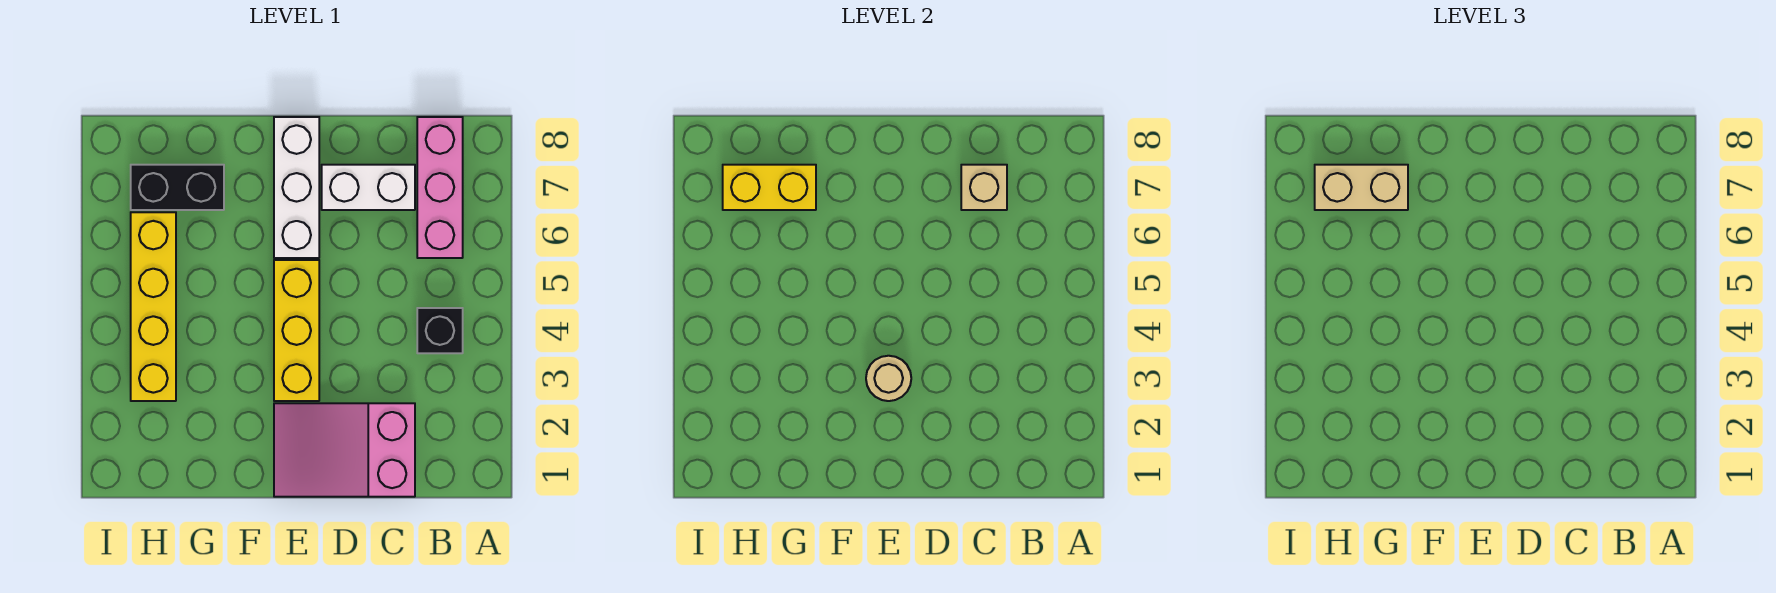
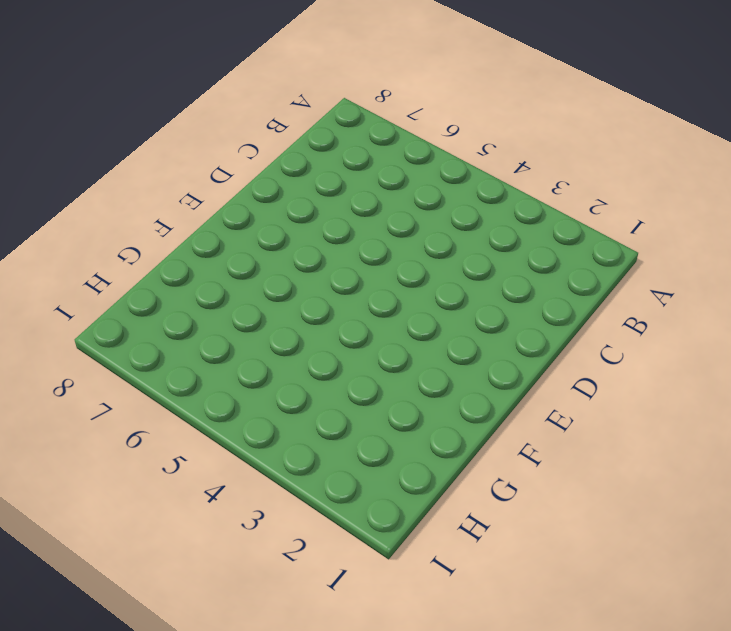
none -> black 1x1 brick [417,308,463,353]
none -> pink 1x3 brick [417,117,463,258]
none -> pink 2x3 slope [274,403,415,497]

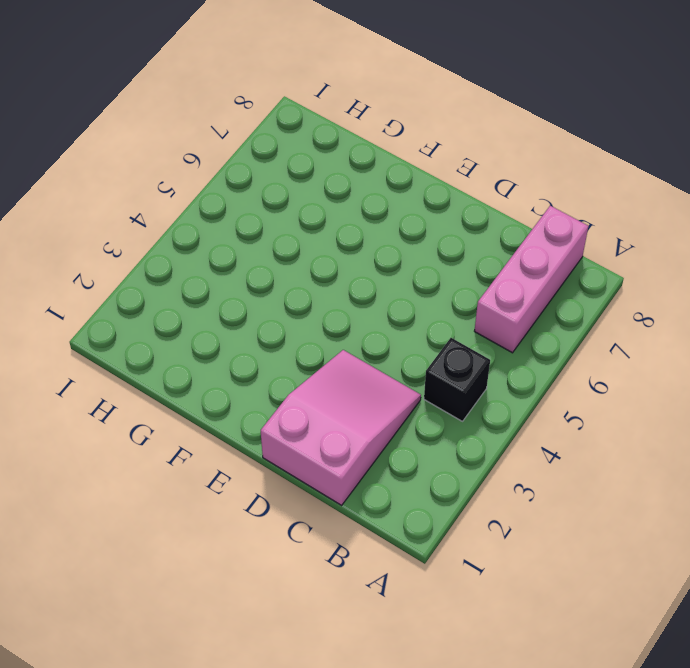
pink 2x3 slope [261,350,421,505] -> pink 2x3 slope turned to [274,403,415,497]
none -> white 1x2 brick [322,165,415,210]
none -> yellow 1x3 brick [274,260,319,401]
none -> white 1x3 brick [274,117,319,258]

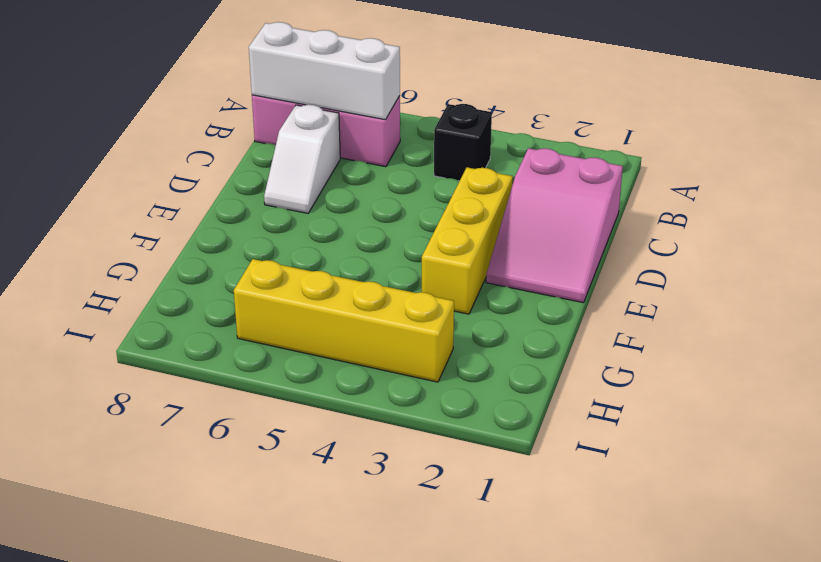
white 1x3 brick [249,22,400,120] -> white 1x3 brick moved to [274,117,319,258]
white 1x2 slope [264,105,340,213] -> white 1x2 brick [322,165,415,210]
yellow 1x3 brick [422,167,513,314] -> yellow 1x3 brick turned to [274,260,319,401]
none -> black 1x2 brick [131,165,224,210]
none -> tan 1x1 brick [961,165,1007,210]
none -> tan 1x1 round brick [866,356,911,401]

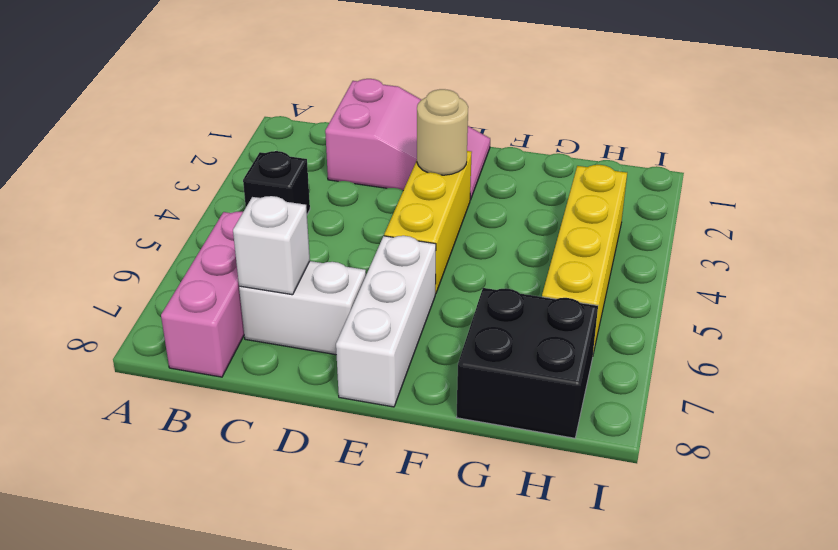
white 1x1 brick [233,196,310,295] -> tan 1x1 brick [961,165,1007,210]
black 2x2 brick [456,288,598,438] -> black 1x2 brick [131,165,224,210]
none -> yellow 1x2 brick [723,165,816,210]
none -> tan 1x2 brick [1315,165,1408,210]

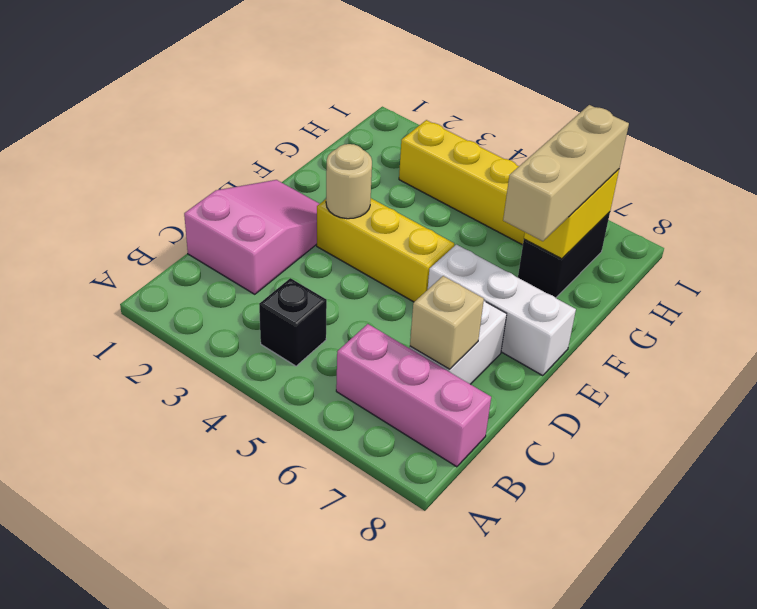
tan 1x3 brick [503,105,629,241] -> tan 1x2 brick [1315,165,1408,210]

